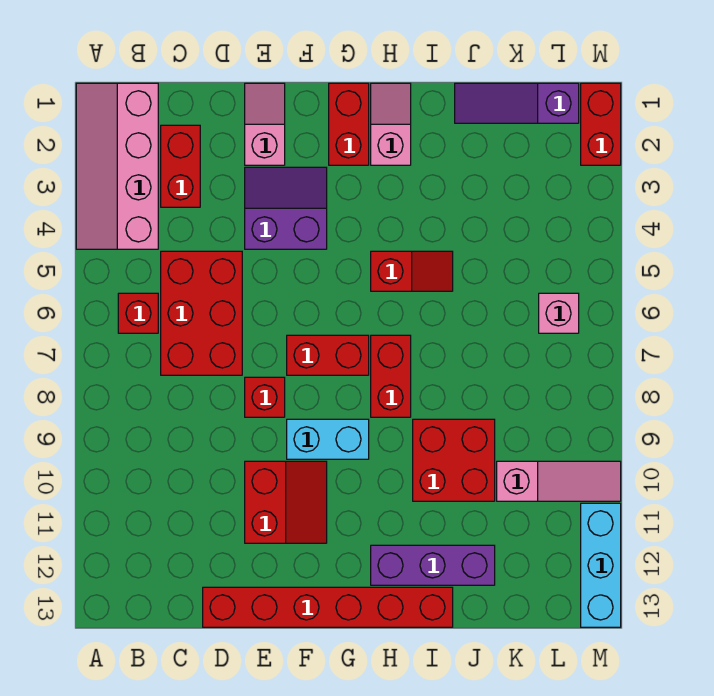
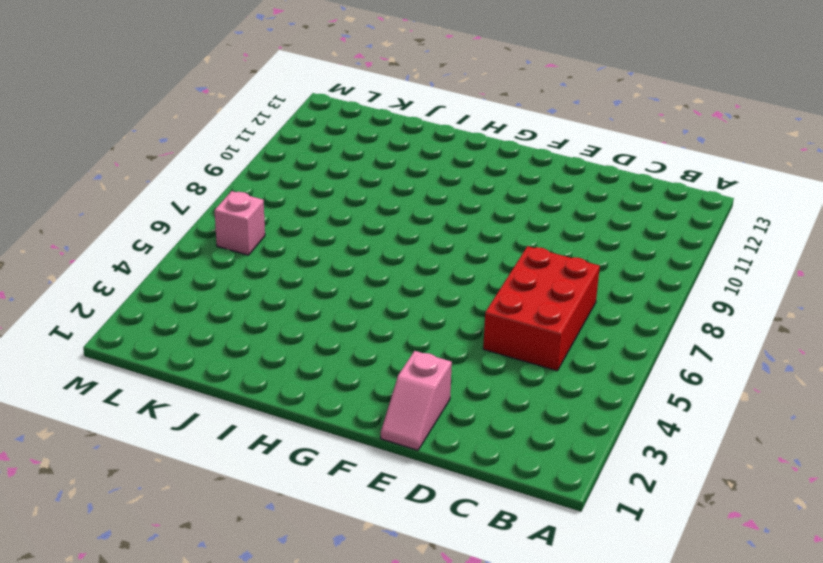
none -> pink 2x4 slope [76,83,158,249]
none -> red 1x1 brick [118,293,158,333]
none -> red 1x2 brick [161,125,200,207]

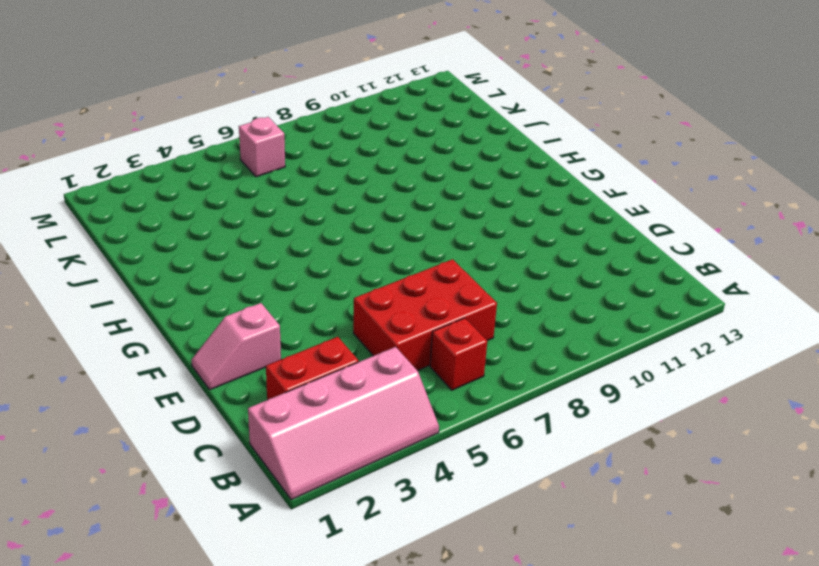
none -> red 1x6 brick [203,587,453,627]
none -> purple 2x2 slope [245,167,327,249]
none -> red 1x1 brick [245,377,285,417]

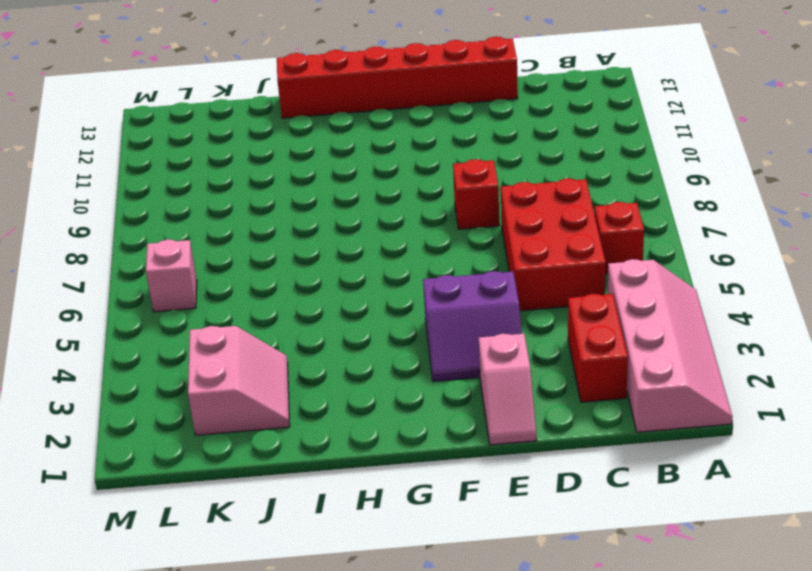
pink 2x2 slope [188,326,290,435] -> none
none -> red 2x2 slope [245,461,327,543]
none -> red 1x2 brick [287,335,369,375]
none -> cyan 1x2 brick [287,419,369,459]

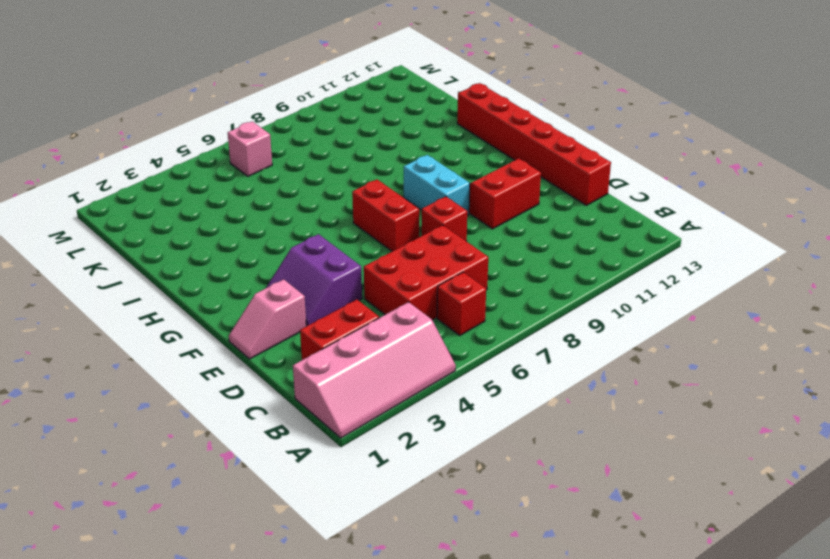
none -> red 1x2 brick [329,83,369,165]
none -> pink 1x2 slope [371,83,411,165]
none -> red 1x2 slope [371,251,453,291]

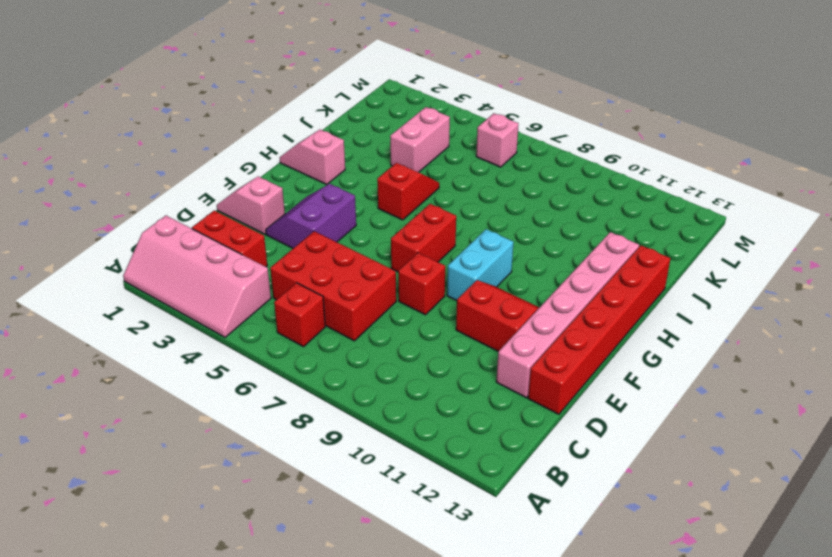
pink 1x6 brick [496,232,639,398] -> purple 1x3 brick [371,545,495,585]
pink 1x2 brick [390,107,450,172] -> none
none -> red 1x2 brick [329,83,369,165]
none -> red 1x2 brick [371,335,411,417]
none -> red 2x2 brick [413,419,495,501]

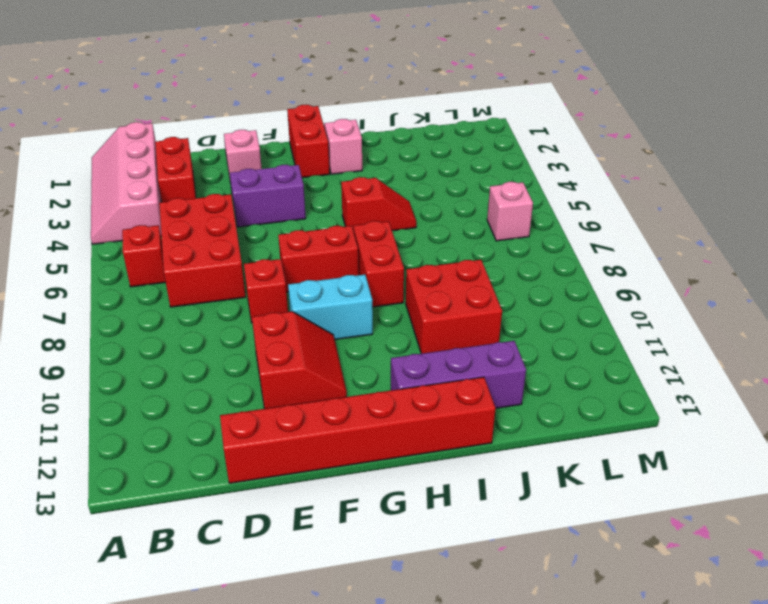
none -> purple 1x3 slope [455,83,579,123]
none -> pink 1x3 slope [497,461,621,501]
none -> red 1x2 brick [581,83,621,165]

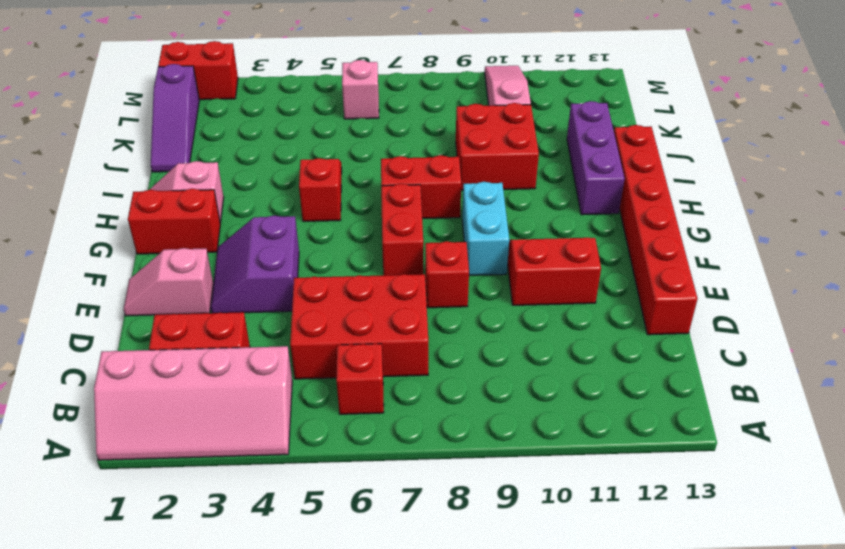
none -> cyan 1x3 brick [581,503,621,627]

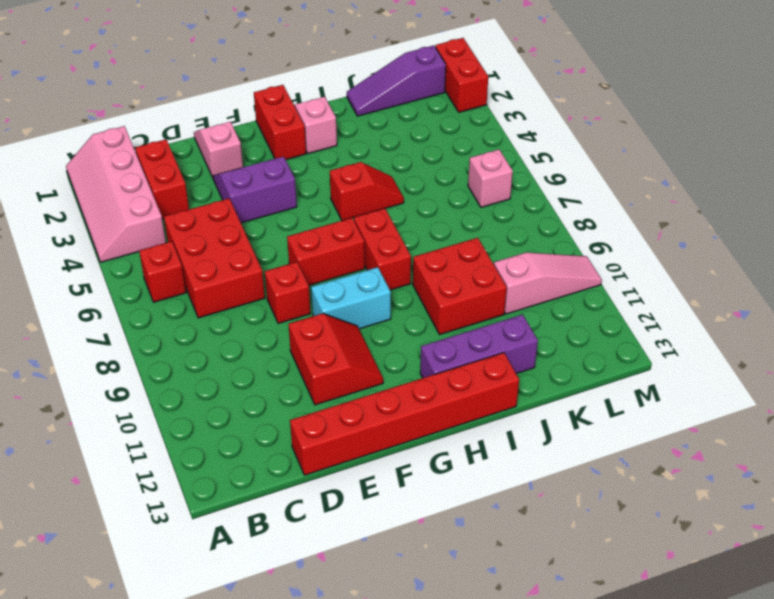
none -> cyan 1x3 brick [581,503,621,627]

